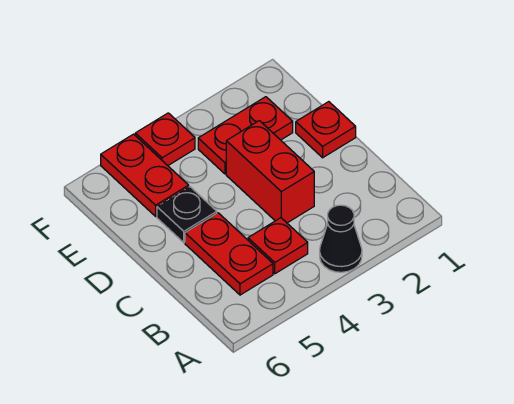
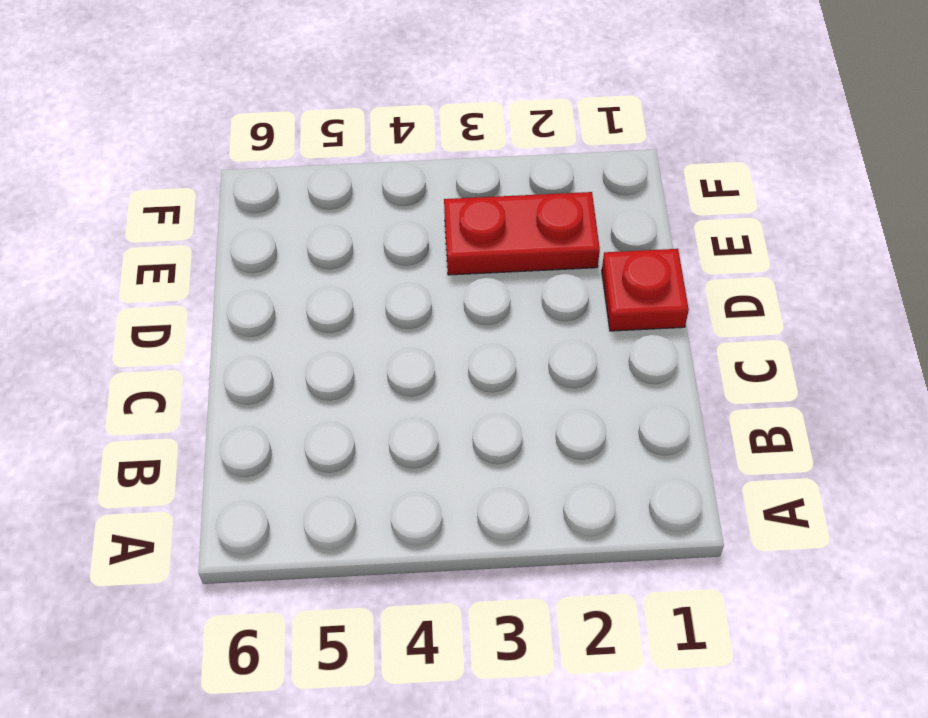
none -> black 1x1 cone [320,205,362,272]
none -> red 1x1 plate [248,218,308,274]

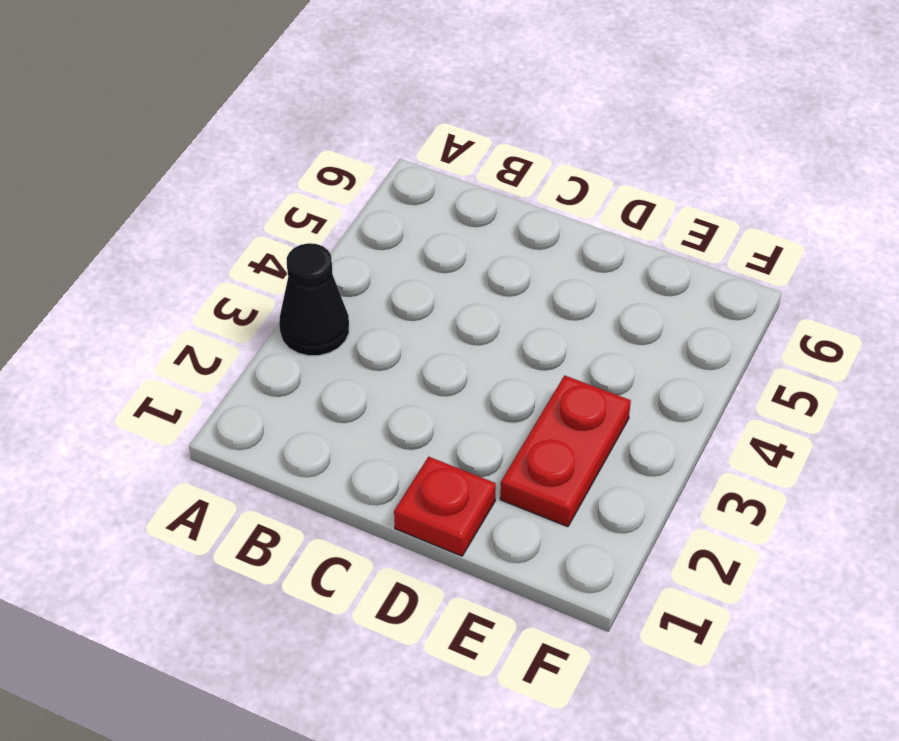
none -> red 1x1 plate [248,218,308,274]
none -> red 1x2 plate [185,213,273,295]

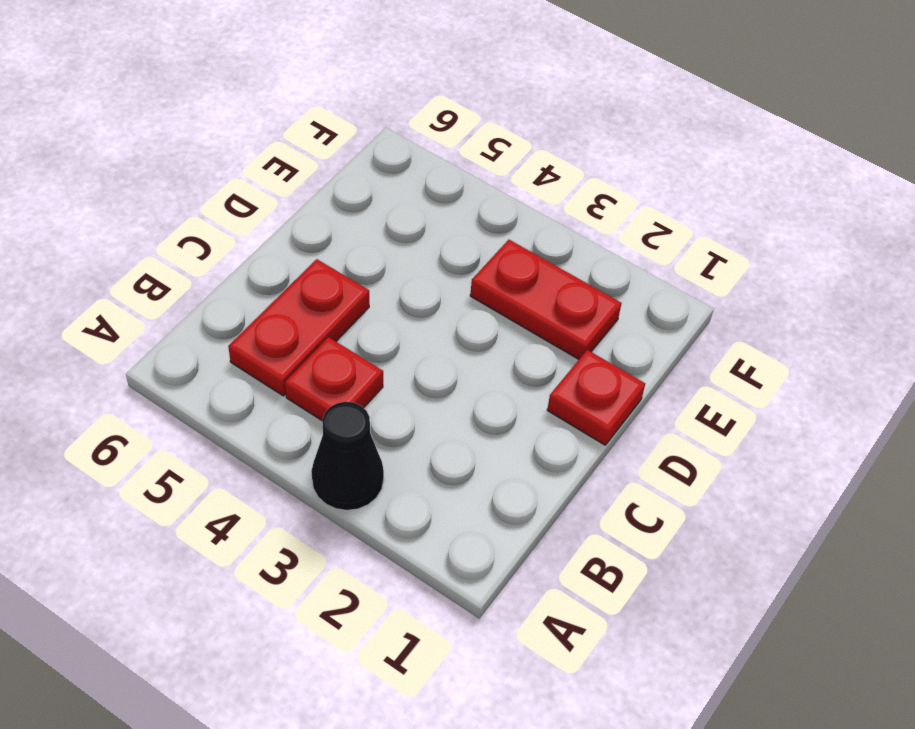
none -> red 1x2 brick [226,121,314,223]
none -> black 1x1 plate [157,187,217,243]

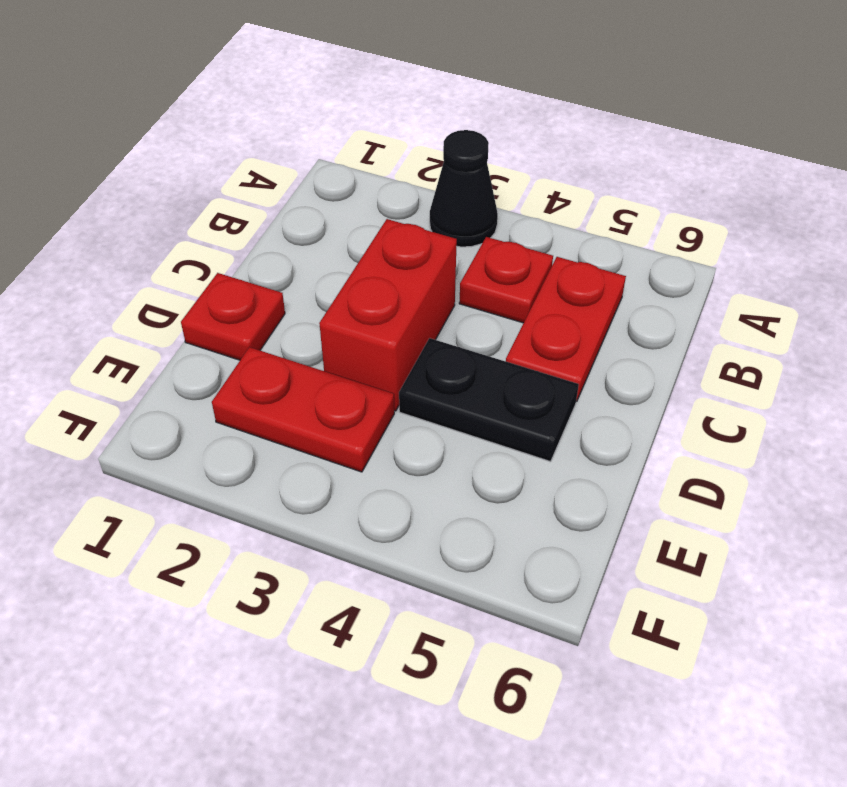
black 1x2 plate [399,338,579,462] -> black 1x1 plate [157,187,217,243]
none -> red 1x2 plate [101,134,189,216]
none -> red 1x1 plate [135,113,195,165]

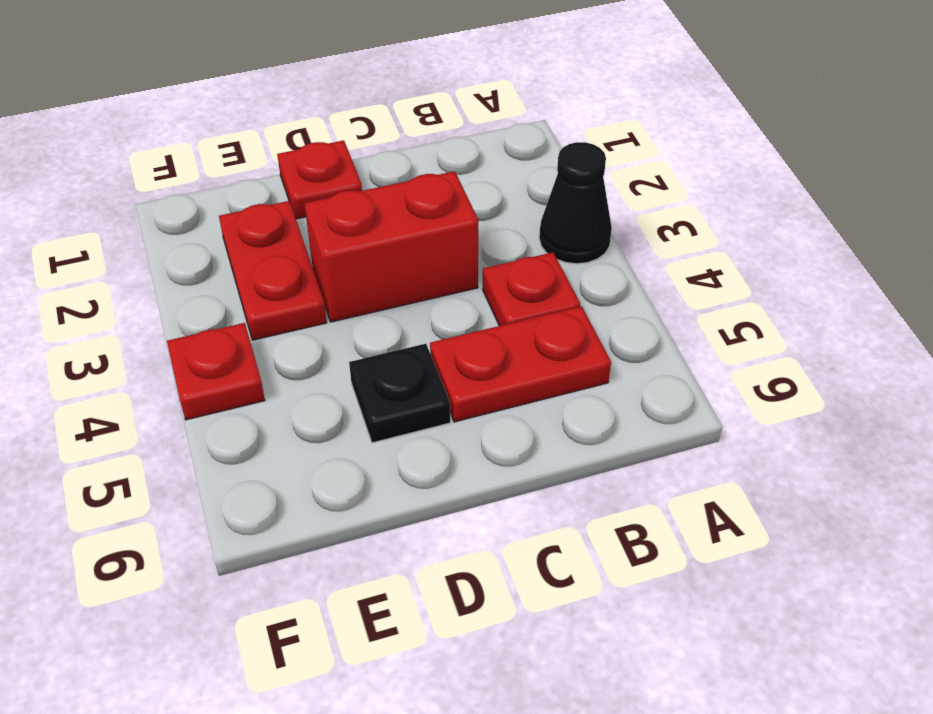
none -> red 1x2 plate [101,134,189,216]

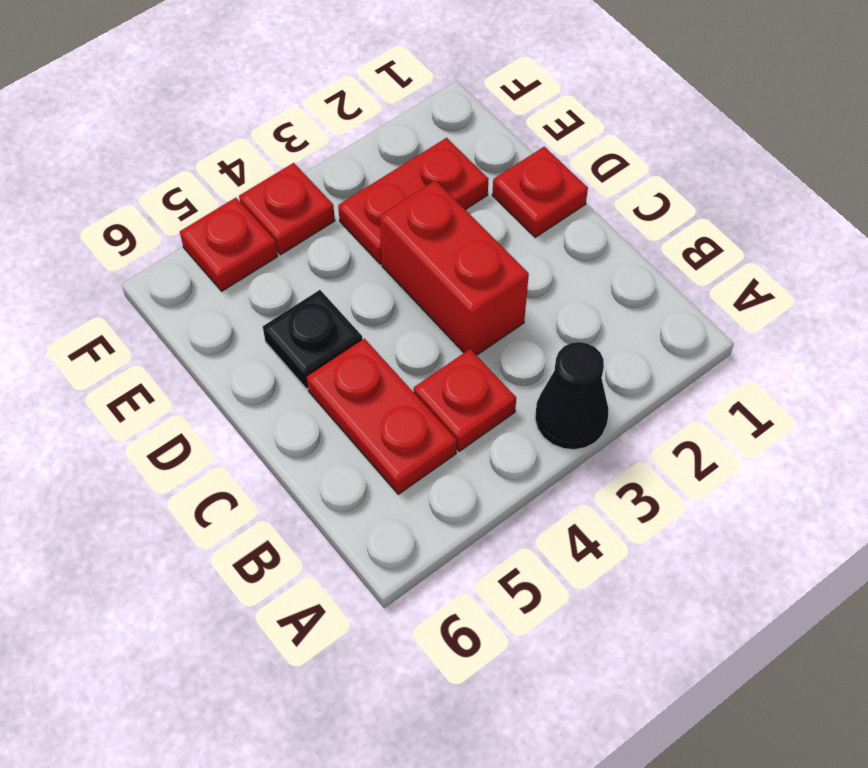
red 1x1 plate [180,198,278,291] -> red 1x2 plate [101,134,189,216]

